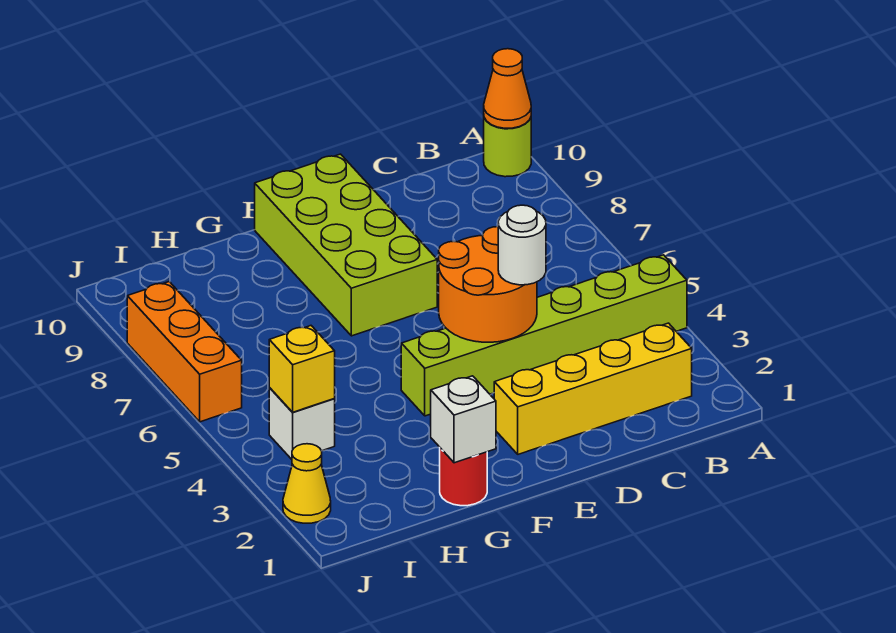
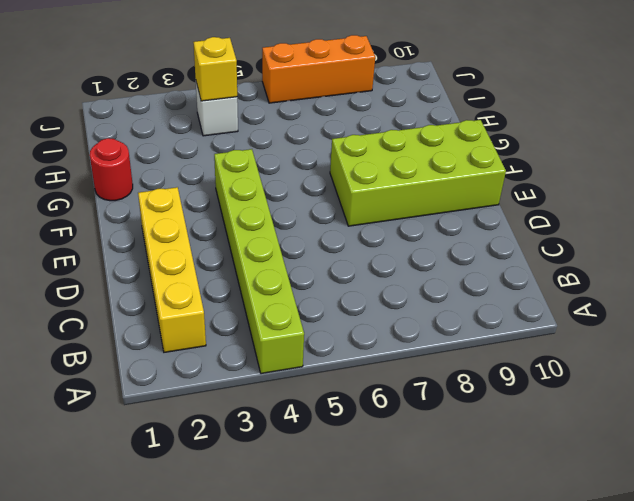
none -> lime 1x1 round brick [484,118,531,177]
none -> yellow 1x1 cone [283,444,331,523]
none -> orange 1x1 cone [484,49,531,128]

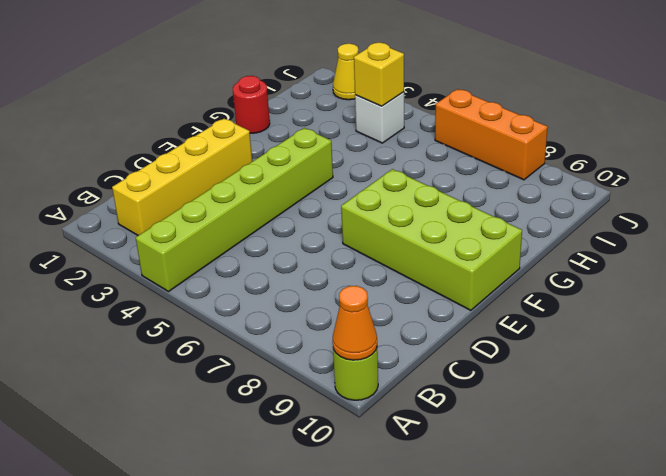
none -> orange 2x2 round brick [439,227,537,342]
none -> white 1x1 brick [431,376,496,463]
none -> white 1x1 round brick [498,205,546,285]

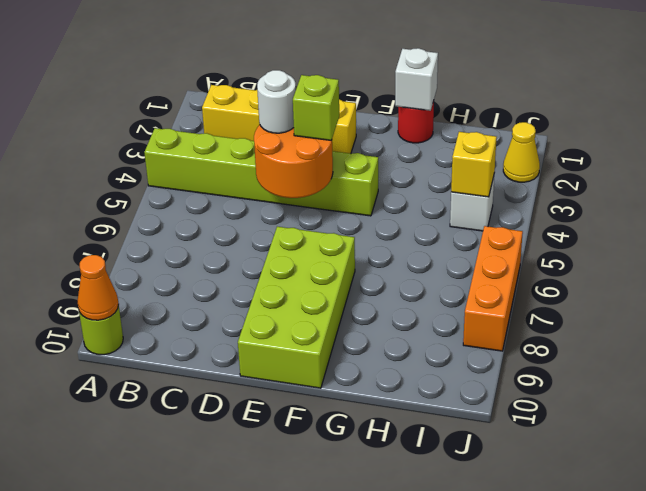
lime 1x1 brick [293,75,339,140] -> none

